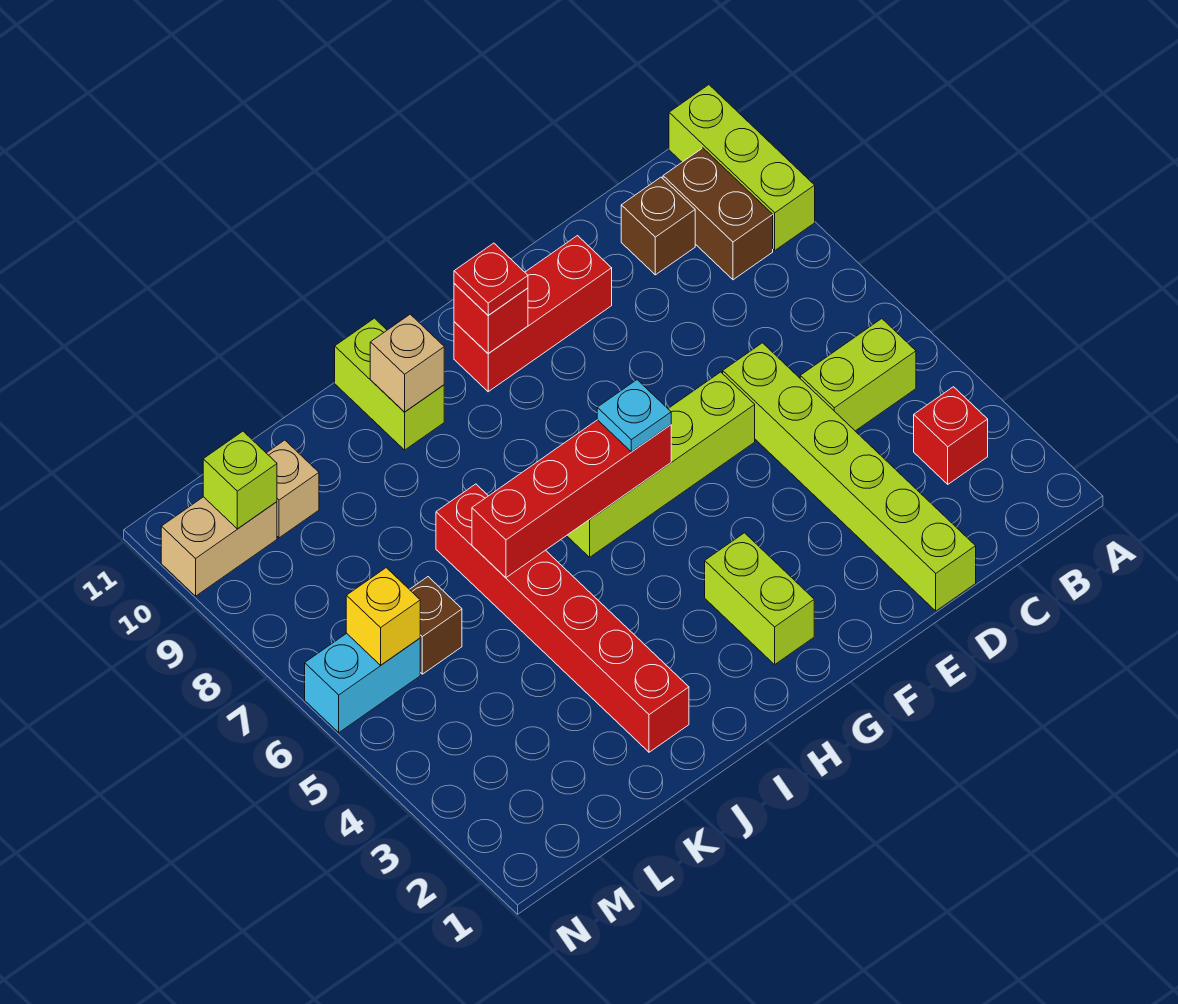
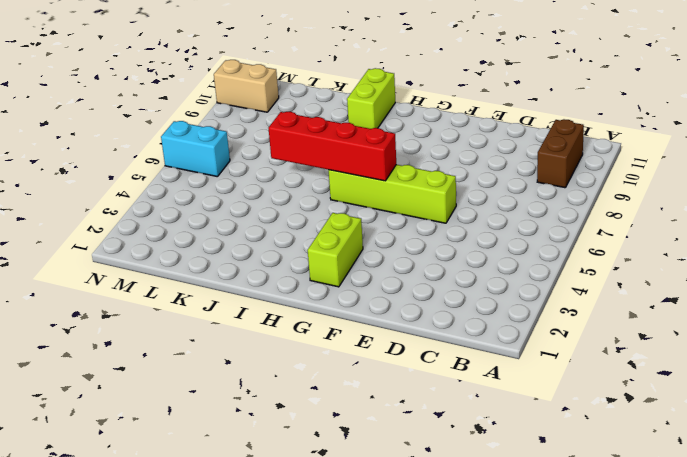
none -> lime 1x3 brick [669,85,815,250]
none -> red 1x1 brick [914,387,988,484]
none -> lime 1x2 brick [800,319,916,431]

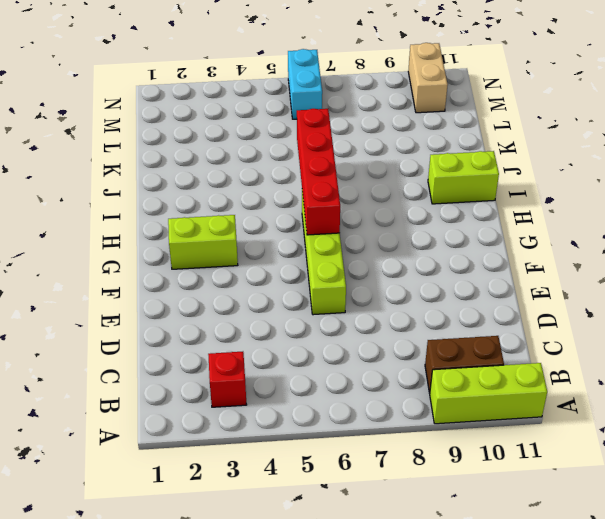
none -> lime 1x2 brick [800,319,916,431]
none -> brown 1x1 brick [621,177,695,275]
none -> lime 1x6 brick [723,343,976,611]

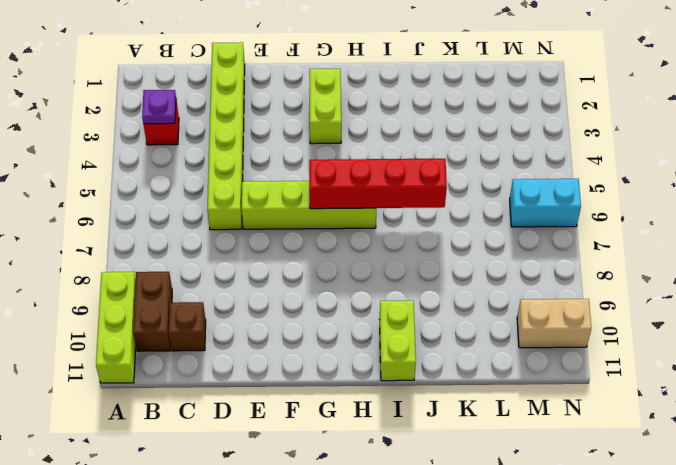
purple 1x1 plate [142,90,176,124] -> none
none -> lime 1x2 brick [800,319,916,431]
none -> red 1x3 brick [454,236,612,392]
none -> red 1x6 brick [436,484,689,752]

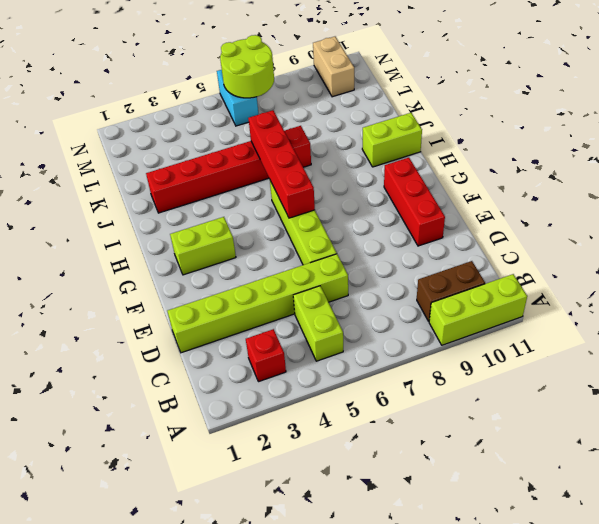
lime 2x2 round brick [220,35,274,98] -> yellow 1x1 brick [346,568,420,665]
none -> brown 1x1 brick [621,177,695,275]
none -> brown 1x1 brick [409,577,462,674]
none -> tan 1x1 brick [267,440,319,538]

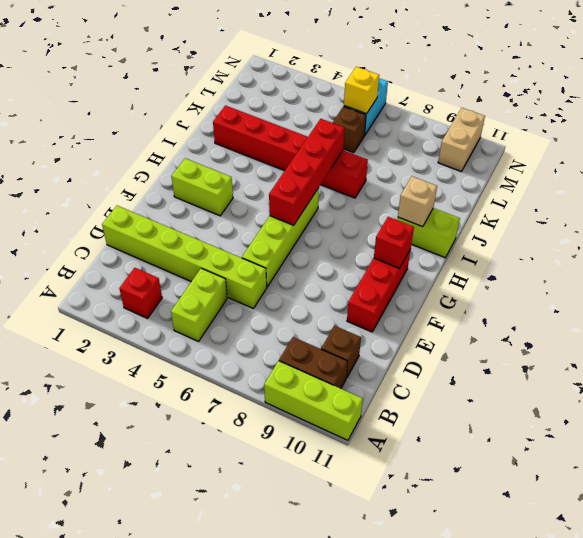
none -> tan 1x1 brick [267,440,319,538]
none -> lime 1x1 brick [203,431,277,529]
none -> cyan 1x1 plate [597,380,671,452]

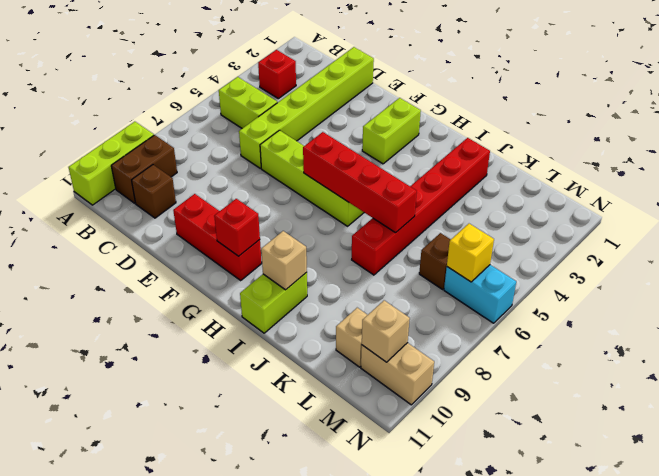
tan 1x1 brick [362,300,410,362] -> lime 1x1 brick [203,431,277,529]
none -> cyan 1x1 plate [597,380,671,452]
none -> red 1x1 plate [454,243,528,315]

